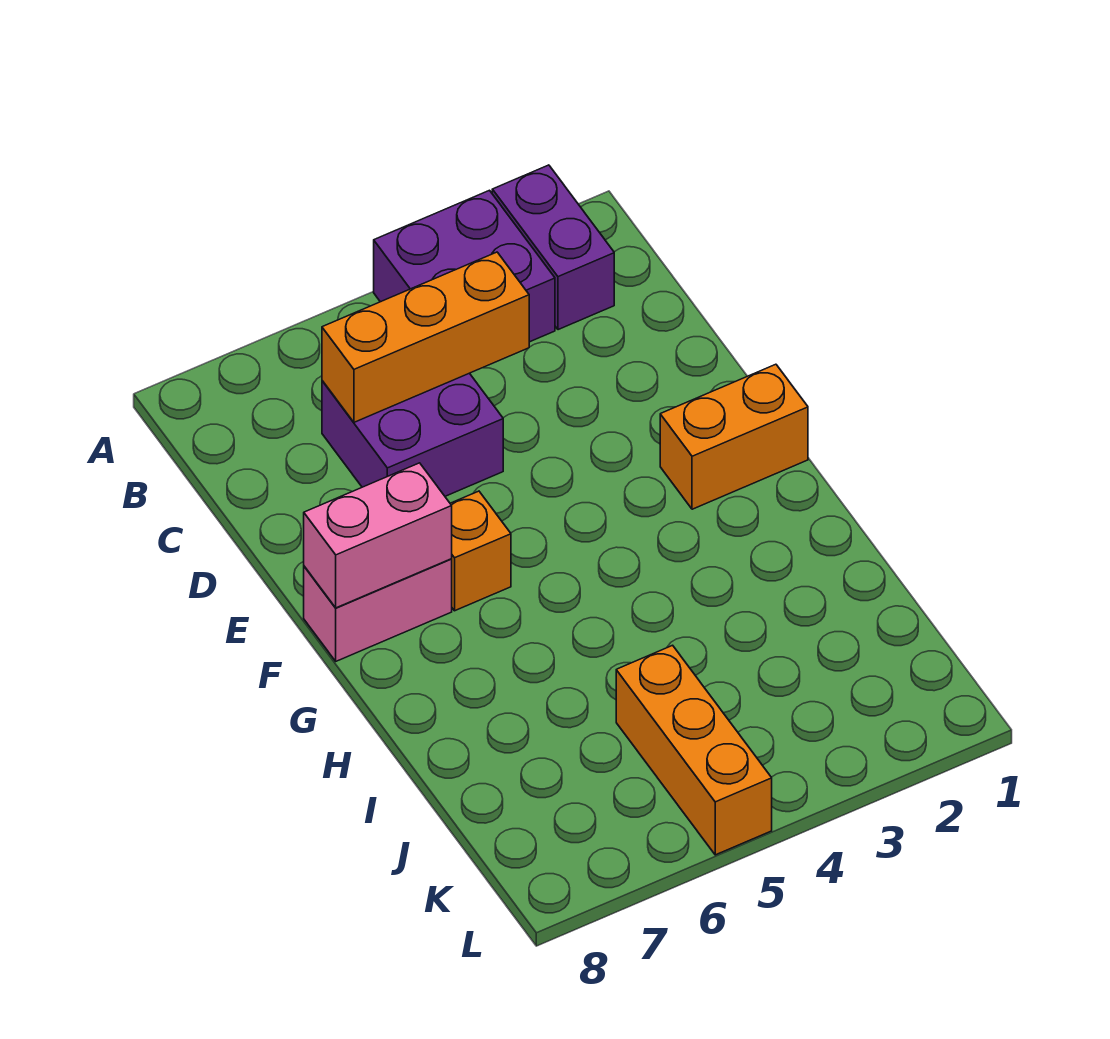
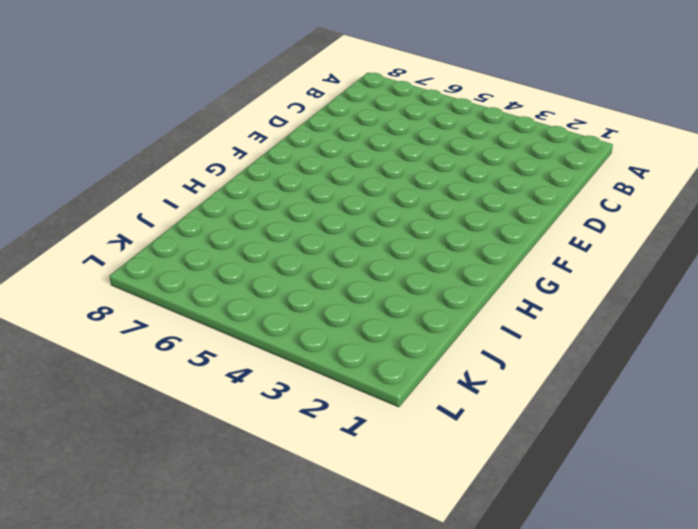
none -> purple 1x2 brick [492,165,614,330]
none -> purple 2x2 brick [374,190,555,342]

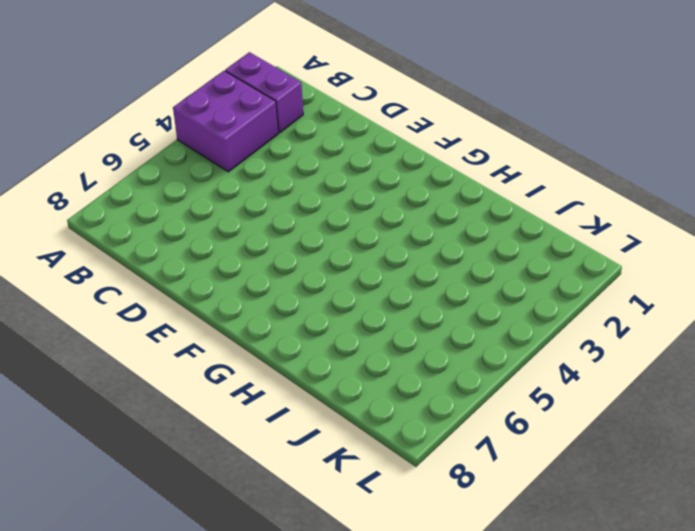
none -> purple 2x2 brick [322,373,503,496]
none -> orange 1x2 brick [660,364,808,509]

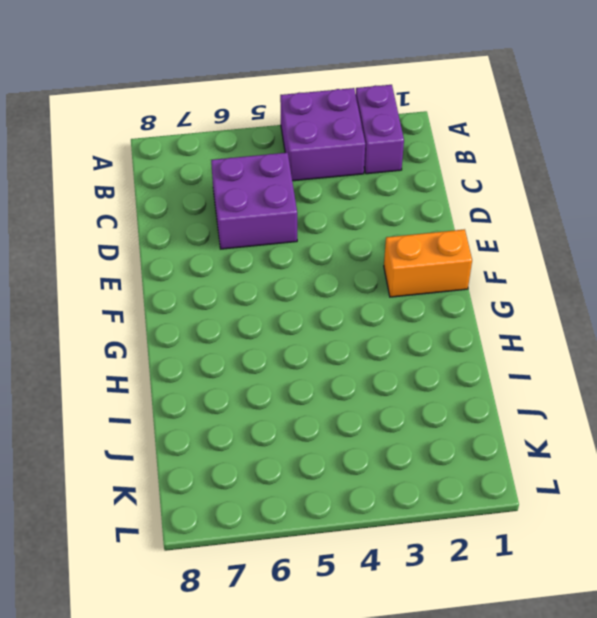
none -> orange 1x1 brick [450,491,511,611]
none -> pink 1x2 brick [304,559,452,661]

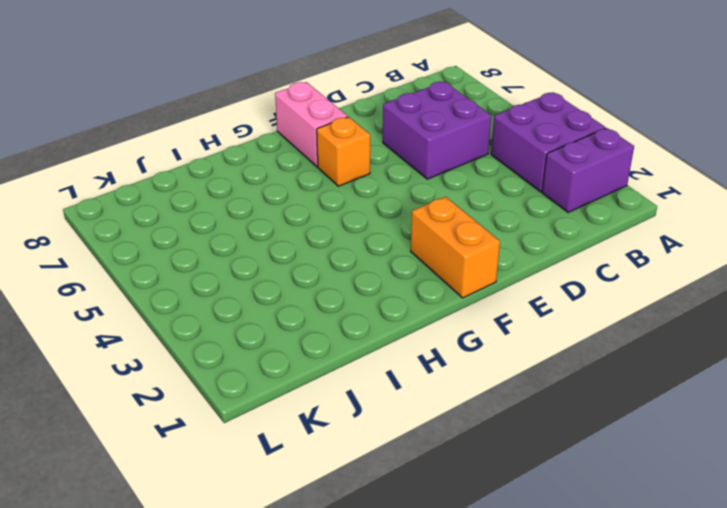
none -> orange 1x3 brick [616,645,772,855]
none -> orange 1x3 brick [322,252,529,422]

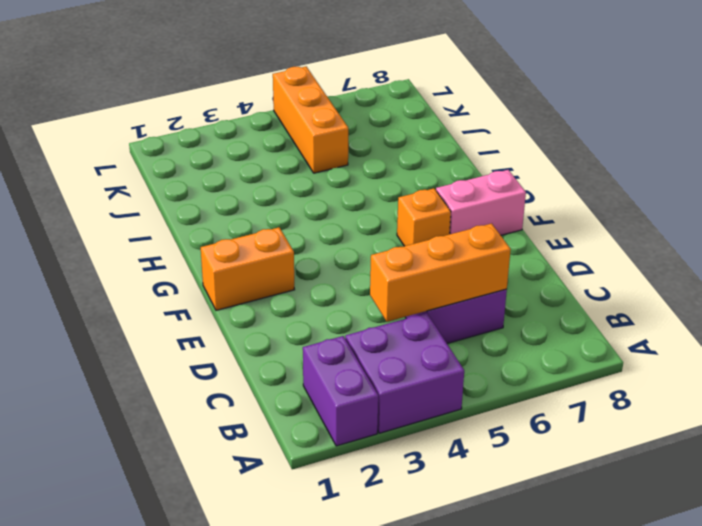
none -> pink 1x2 brick [304,463,452,608]

